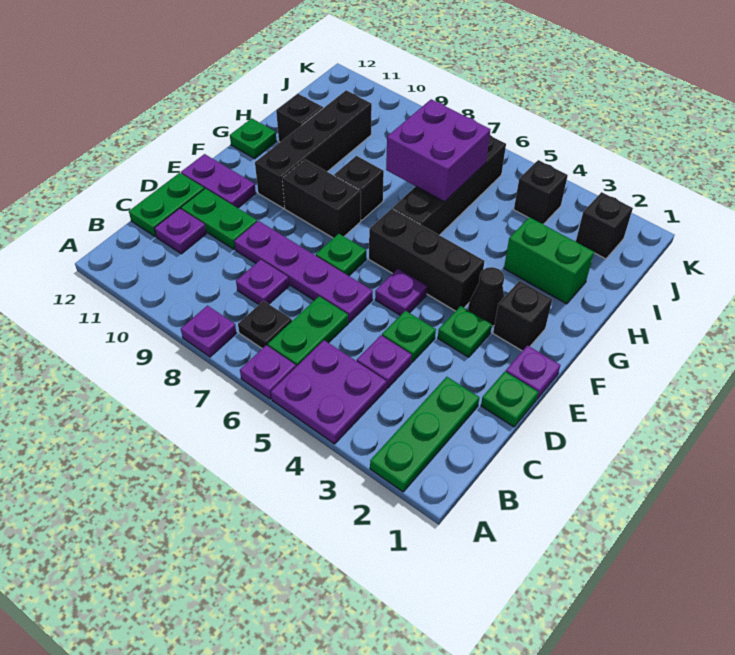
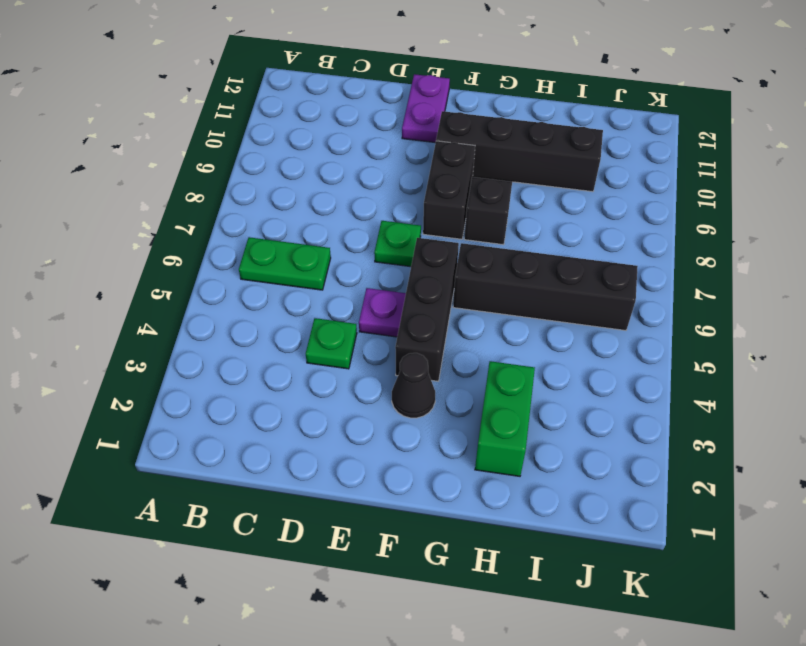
none -> green 1x3 plate [370,377,479,492]
none -> purple 2x2 plate [271,340,387,444]
none -> purple 1x1 plate [240,345,296,399]
none -> purple 1x1 plate [181,306,236,357]

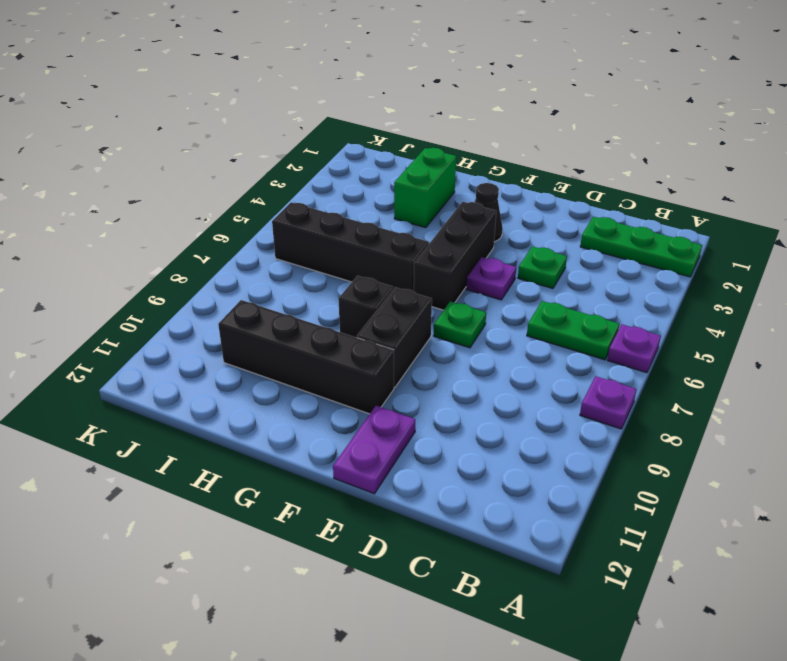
none -> purple 2x2 plate [271,340,387,444]
none -> black 1x1 plate [238,301,292,349]
none -> purple 1x1 plate [357,335,412,388]
none -> purple 1x1 plate [236,260,289,304]

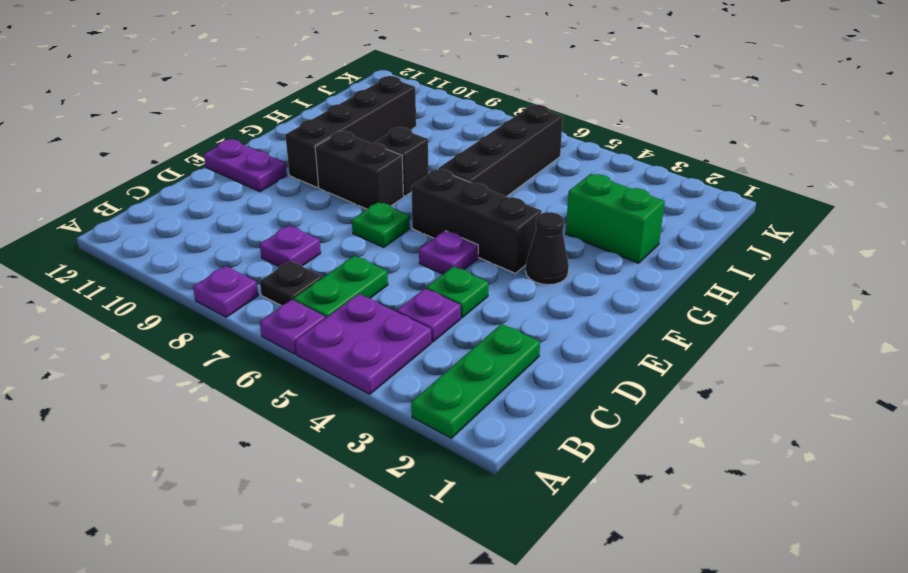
none -> purple 1x1 plate [154,208,206,254]
none -> green 1x2 plate [129,173,204,237]
none -> green 1x1 plate [481,372,538,427]
none -> purple 1x4 plate [234,221,373,322]

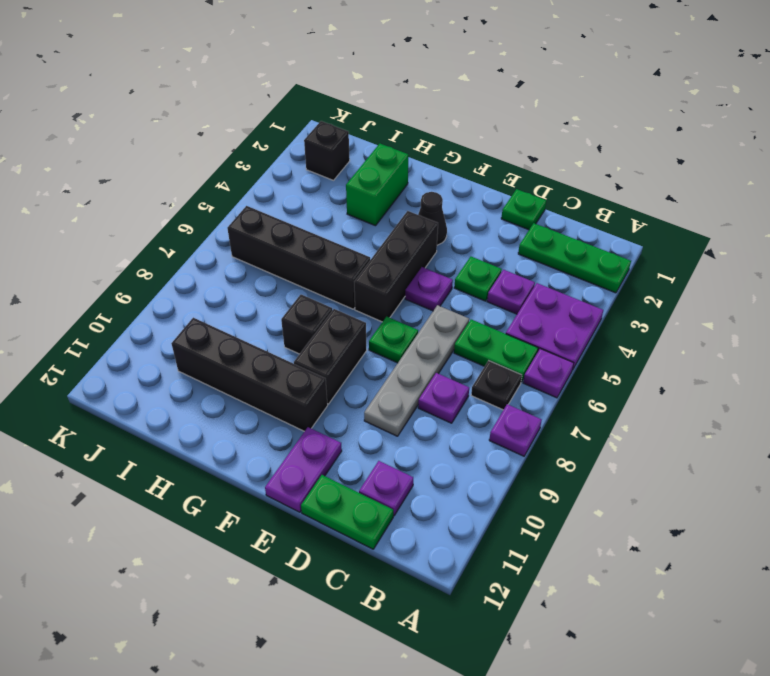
grey 1x4 plate [364,305,469,436] -> purple 1x4 plate [234,221,373,322]
none -> green 1x2 plate [181,188,257,249]
none -> purple 1x1 plate [506,346,560,399]
none -> green 1x1 plate [438,306,492,357]
none -> black 1x1 brick [493,281,552,351]

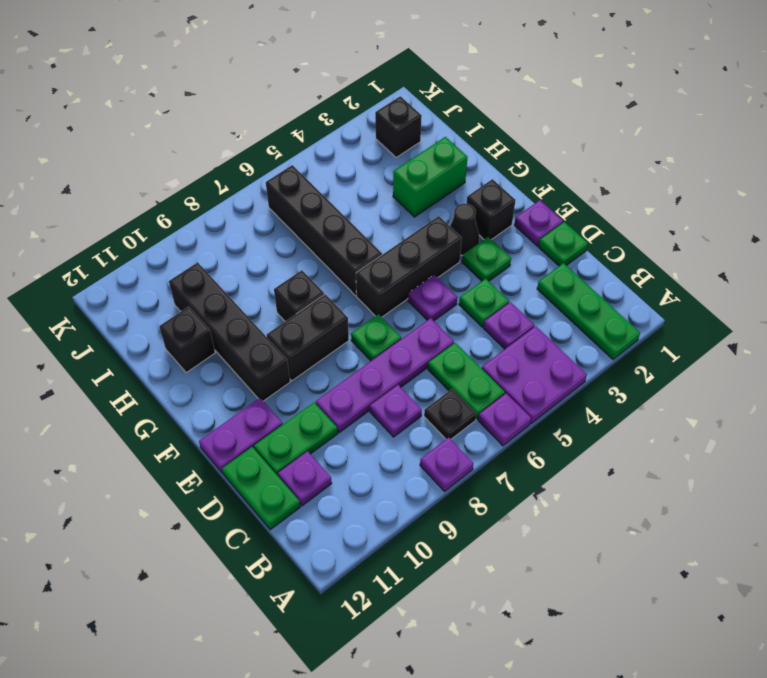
none -> green 1x1 plate [230,118,277,159]
none -> black 1x1 brick [514,160,568,224]
none -> purple 2x2 brick [386,99,491,202]

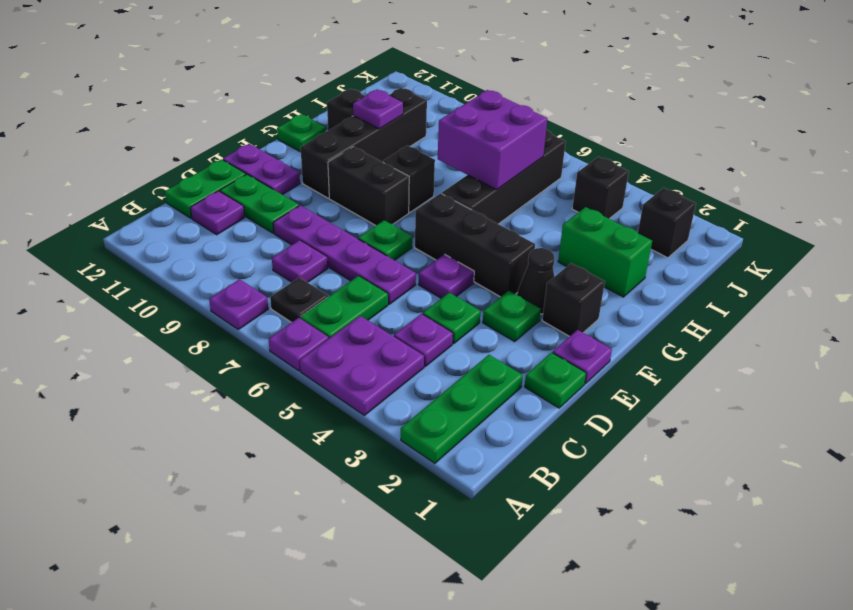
purple 1x1 plate [353,90,403,129] -> none

